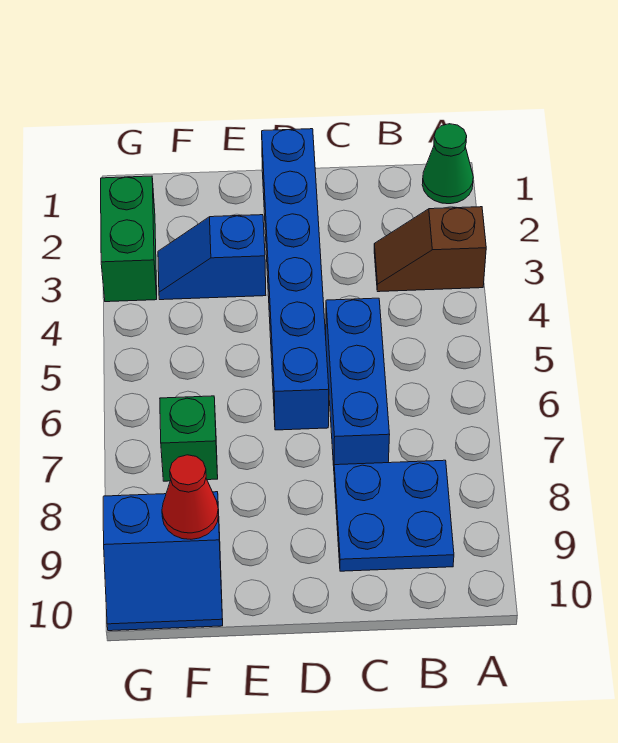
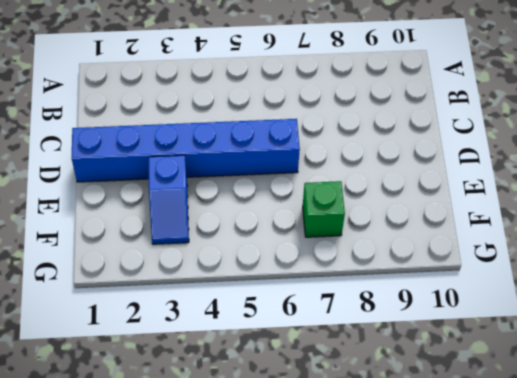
none -> green 1x1 cone [422,124,473,204]
none -> brown 1x2 slope [374,207,486,292]

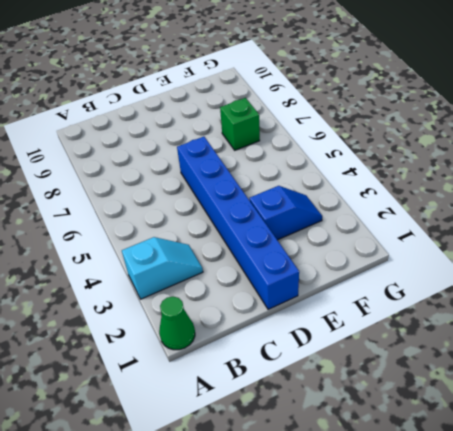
cyan 1x2 slope [122,237,203,299] -> brown 1x2 slope [374,207,486,292]
none -> blue 2x2 plate [334,460,454,571]
none -> blue 1x3 brick [326,298,390,466]

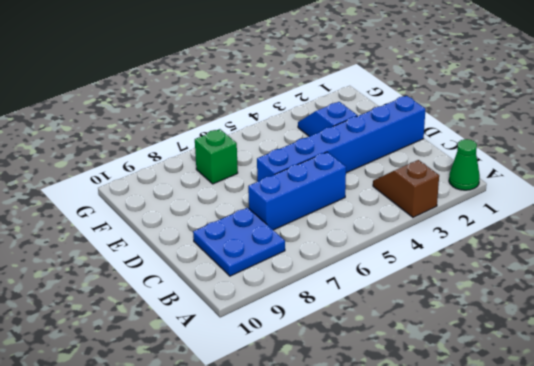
none -> blue 2x2 slope [103,492,223,631]
none -> green 1x2 brick [101,176,157,302]

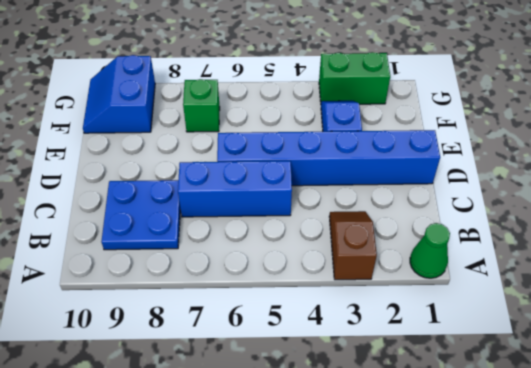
none -> red 1x1 cone [162,455,219,539]

